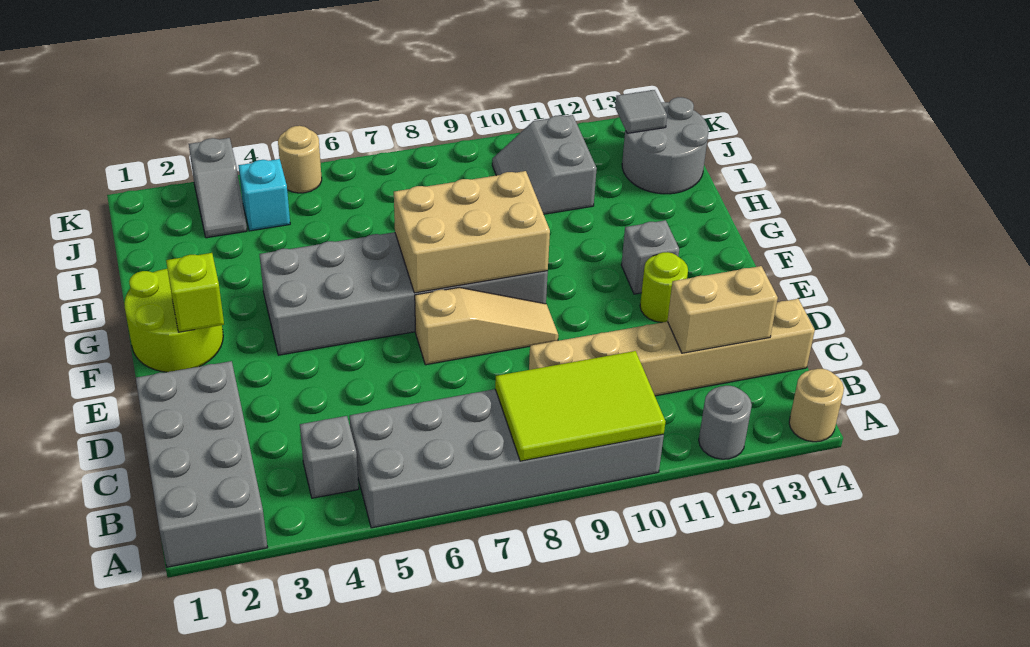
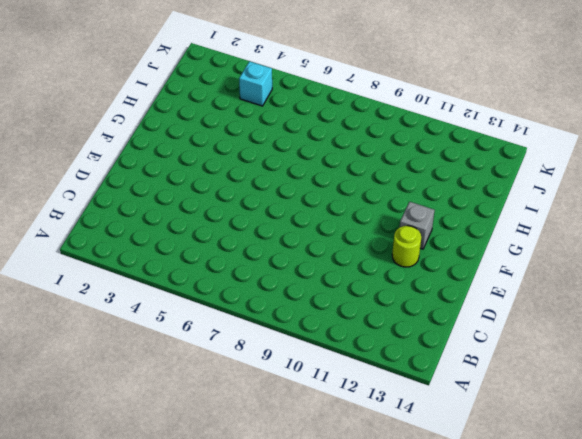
none -> grey 2x4 brick [136,361,268,567]
none -> grey 2x6 brick [350,389,664,528]
none -> grey 1x1 round brick [699,386,752,459]

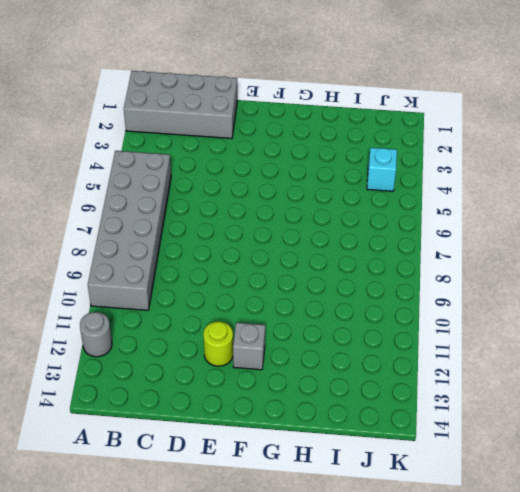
none -> tan 1x1 round brick [789,369,844,442]
none -> grey 1x1 brick [300,416,359,498]
none -> tan 1x6 brick [529,299,815,396]

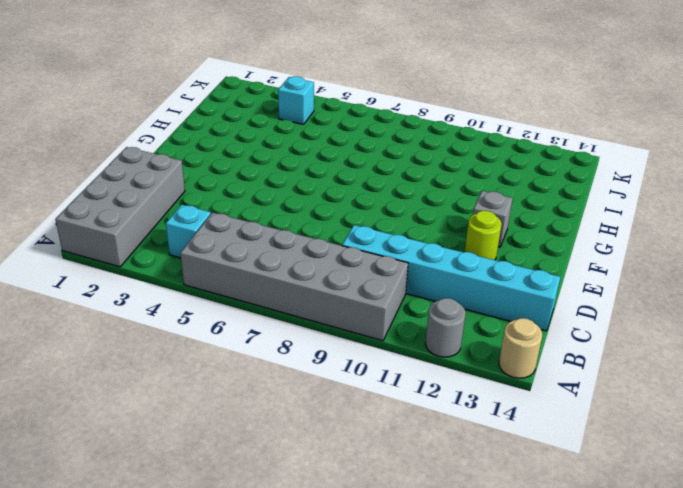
cyan 1x1 brick [166,205,211,258] -> grey 1x1 brick [300,416,359,498]
cyan 1x6 brick [342,225,560,331] -> tan 1x6 brick [529,299,815,396]
none -> tan 1x3 slope [415,288,558,365]
none -> lime 2x2 round brick [124,269,223,372]
none -> grey 2x6 brick [259,232,548,355]

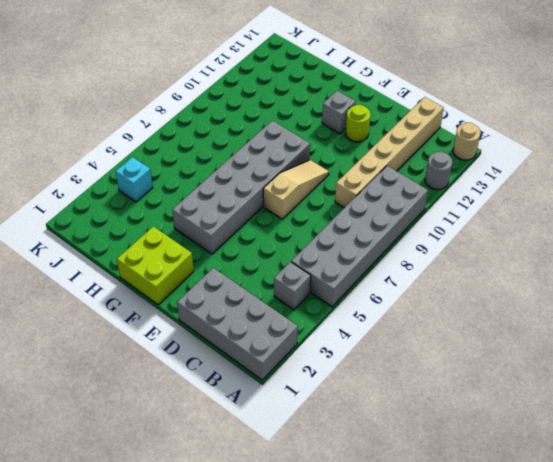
lime 2x2 brick [117,226,194,305] -> lime 2x2 round brick [124,269,223,372]
none -> grey 2x2 slope [492,115,597,214]
none -> grey 2x2 round brick [622,97,708,194]
none -> grey 1x2 slope [189,138,247,238]

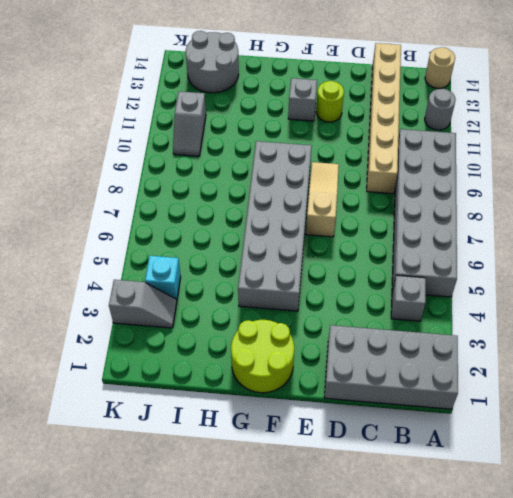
grey 1x2 slope [173,91,206,156] -> grey 2x2 slope [492,115,597,214]
none -> tan 1x1 round brick [278,126,322,193]
none -> lime 2x3 tile [495,351,665,461]
none -> tan 1x2 brick [667,266,778,353]

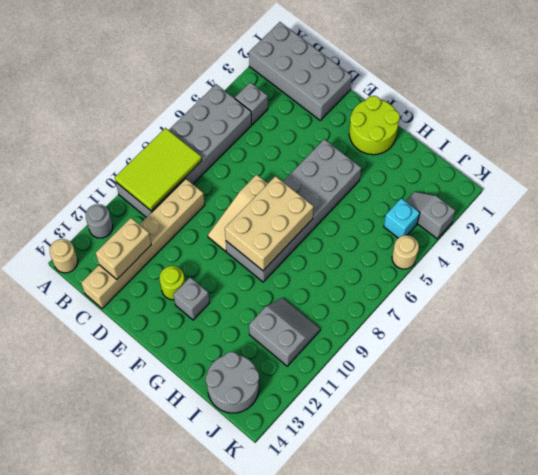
none -> lime 1x1 brick [166,253,224,332]
none -> grey 1x1 tile [615,90,667,133]

